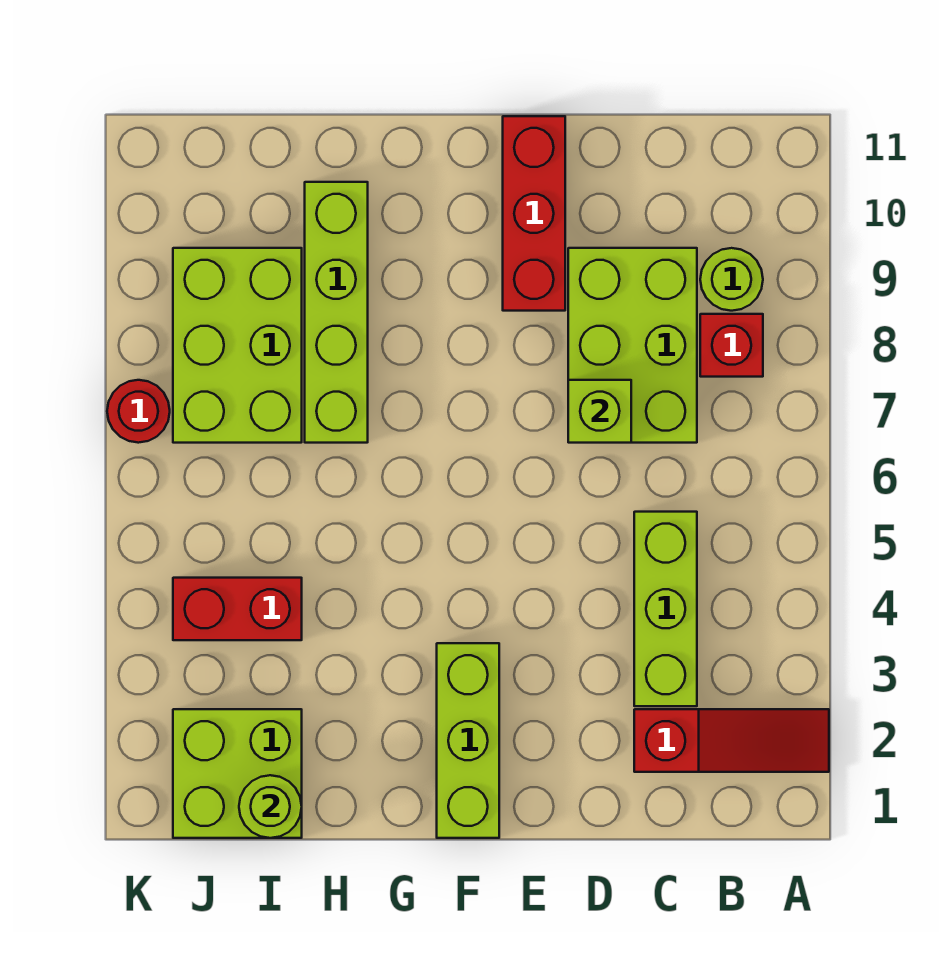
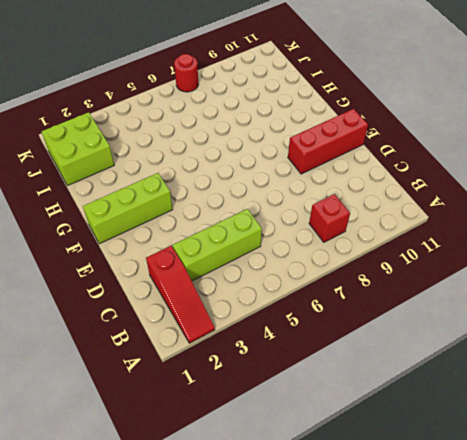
none -> lime 1x1 round brick [700,248,763,311]
none -> lime 2x3 brick [568,248,697,443]
none -> lime 1x4 brick [305,182,368,443]

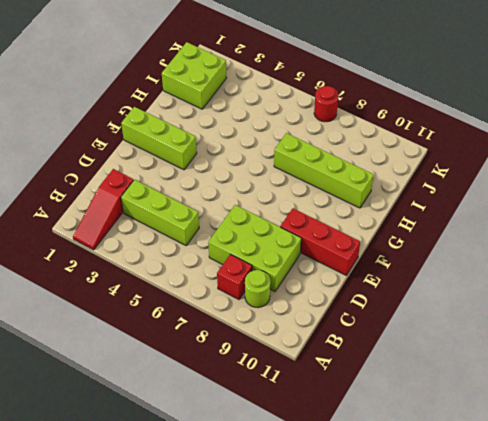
none -> red 1x2 brick [173,578,302,640]
none -> lime 2x3 brick [173,248,302,443]
none -> lime 1x1 brick [568,380,631,443]

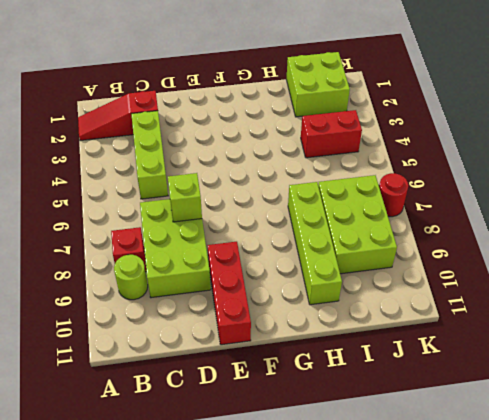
none -> lime 1x3 brick [437,643,499,838]
none -> lime 1x1 round brick [239,775,302,838]

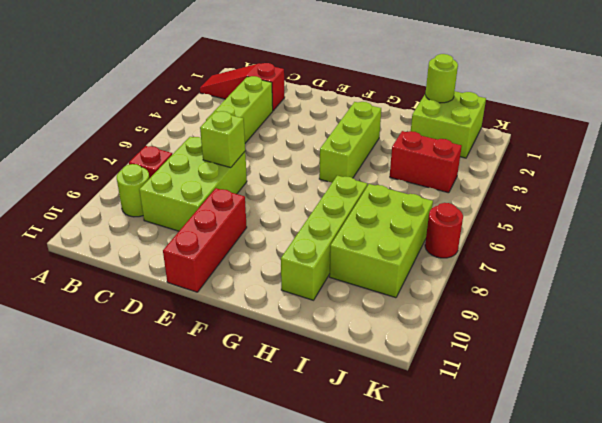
lime 1x3 brick [319,102,381,182] -> lime 1x3 brick moved to [437,643,499,838]

